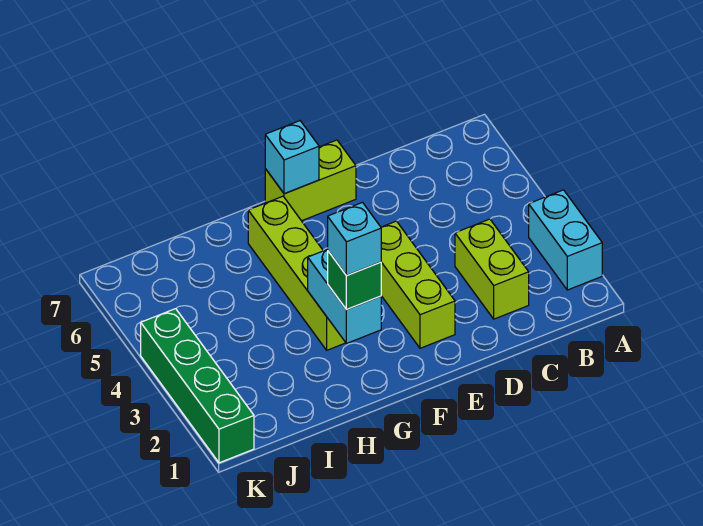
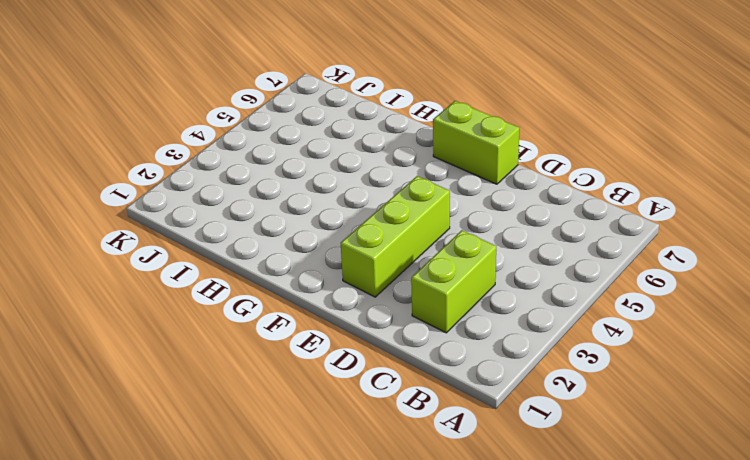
none -> cyan 1x2 brick [529,190,602,290]
none -> lime 1x4 brick [248,196,346,350]

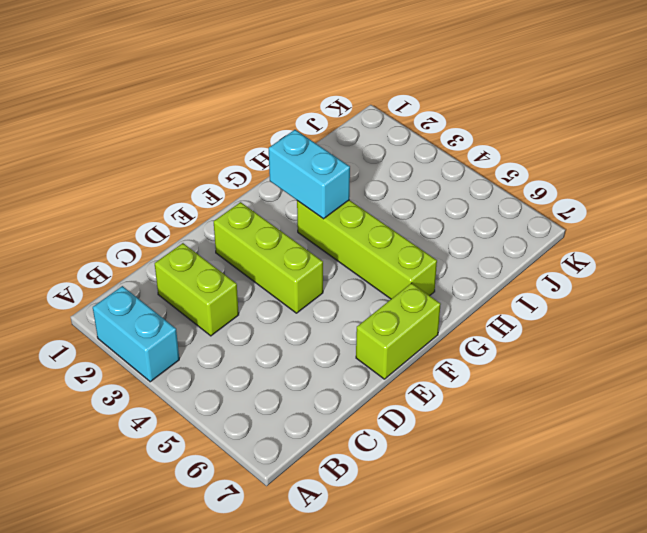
none -> green 1x4 brick [141,309,254,463]
none -> cyan 1x1 brick [265,121,319,194]

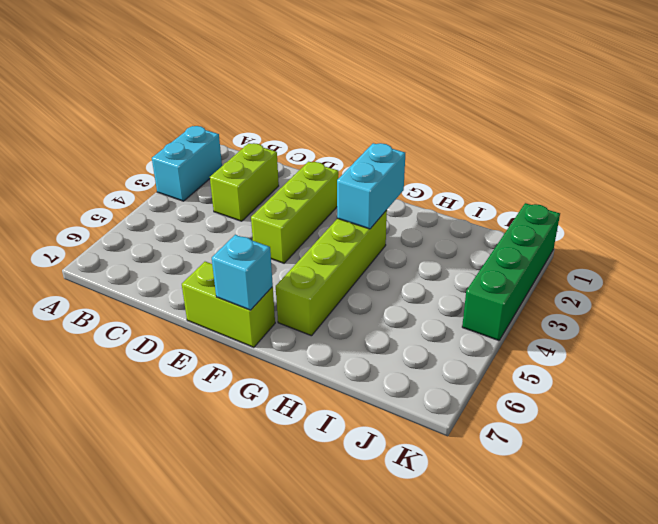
none -> green 1x1 brick [328,251,381,310]
none -> cyan 1x1 brick [328,202,381,276]

